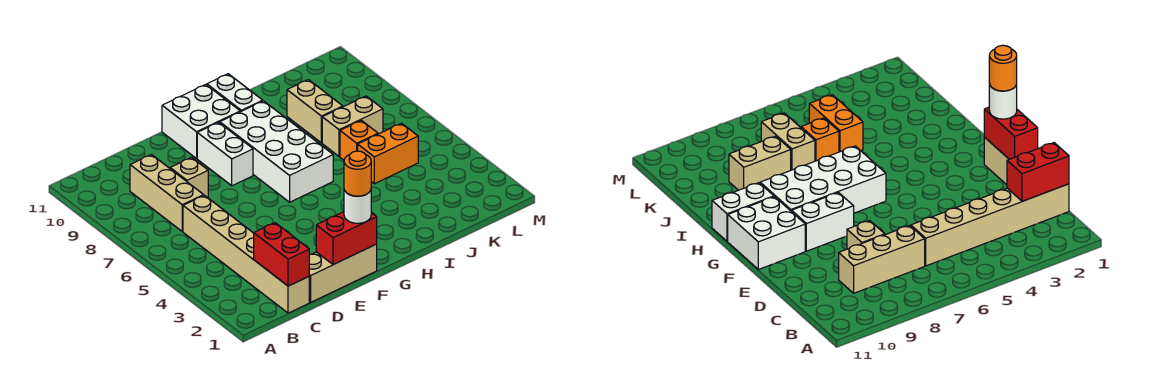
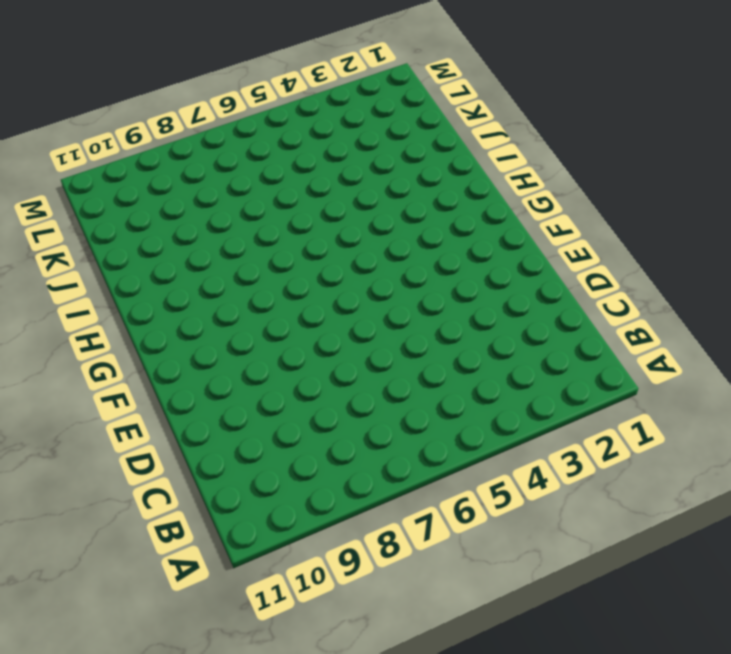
none -> tan 1x6 brick [183,195,309,313]
none -> tan 1x3 brick [130,155,204,231]
none -> tan 1x3 brick [309,244,377,302]

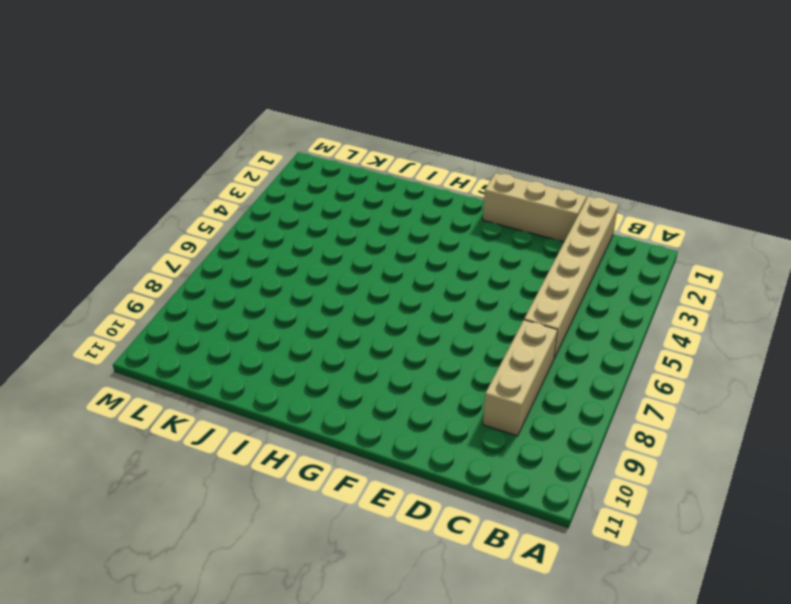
none -> tan 1x1 brick [170,157,208,198]
none -> white 1x2 brick [197,122,253,186]
none -> white 2x2 brick [162,85,240,158]

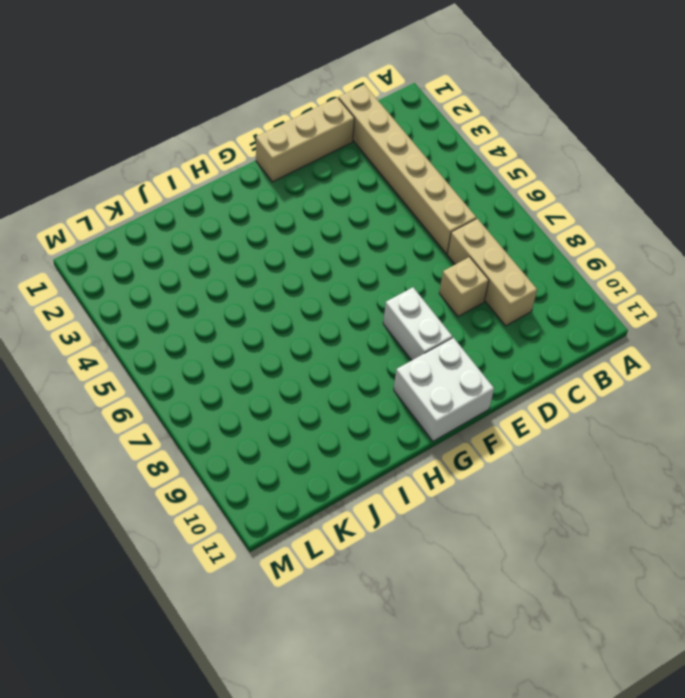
none -> white 2x4 brick [220,101,333,202]
none -> white 1x2 brick [207,74,263,112]
none -> orange 1x2 brick [358,123,418,184]

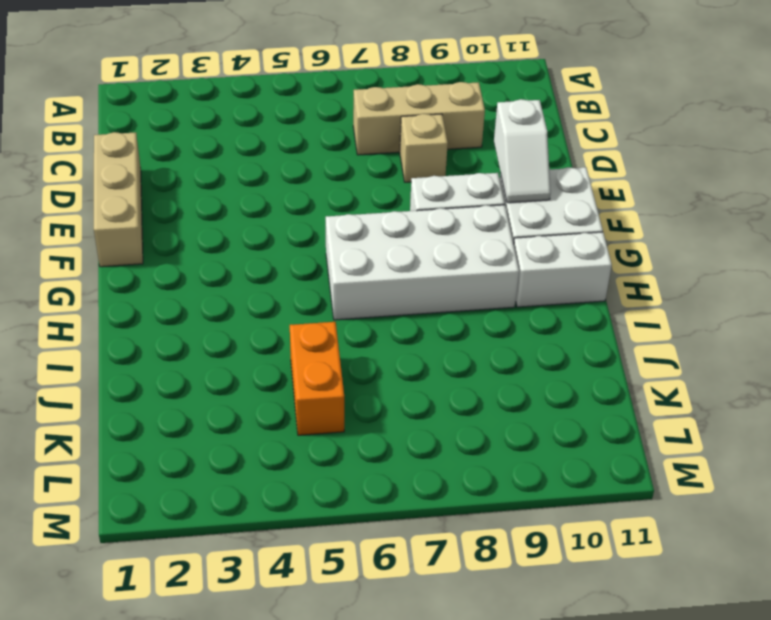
white 1x2 slope [494,99,551,203] -> none
none -> tan 1x6 brick [183,195,309,313]
none -> orange 1x1 brick [340,120,378,160]
none -> tan 1x2 brick [322,96,383,157]

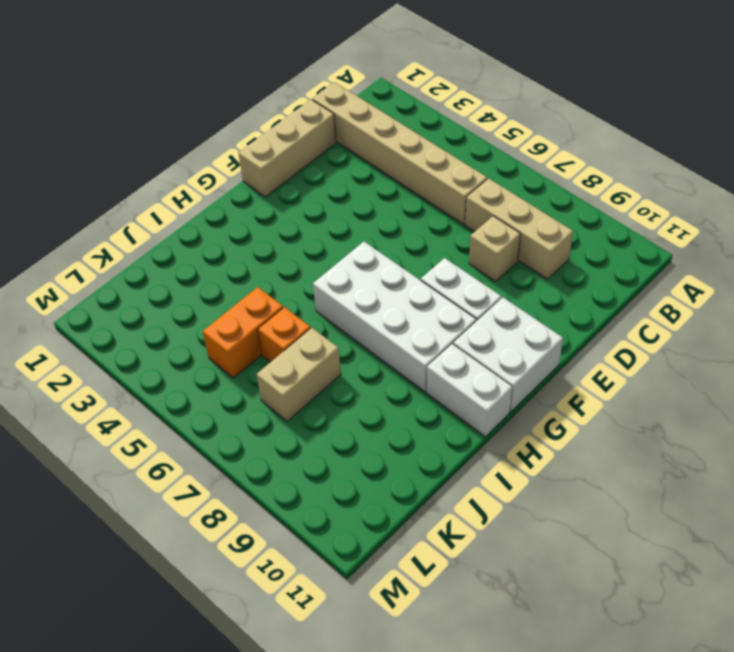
none -> tan 1x2 brick [287,80,343,143]
none -> red 1x2 brick [254,223,309,286]
none -> red 1x2 brick [316,212,377,265]

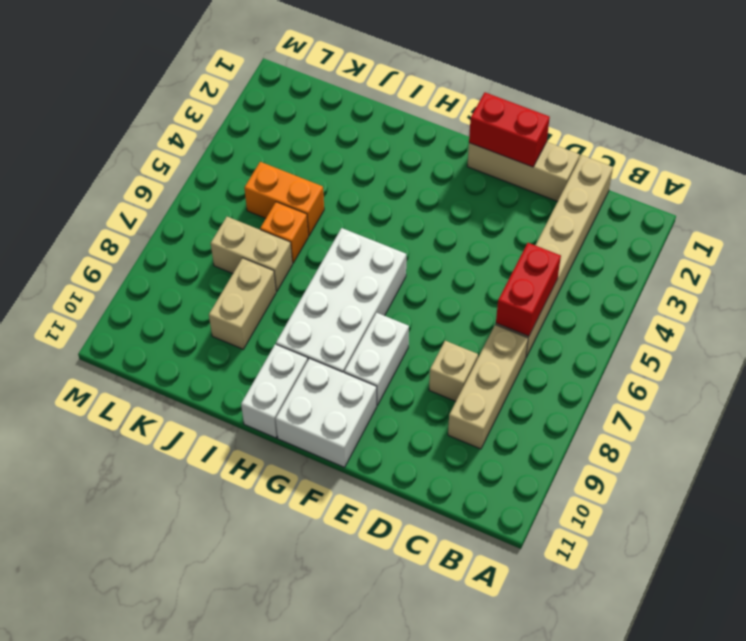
red 1x2 brick [496,243,561,336] -> red 1x2 brick moved to [254,223,309,286]
none -> white 1x1 round brick [344,190,371,223]
none -> orange 1x1 round brick [344,151,371,196]

